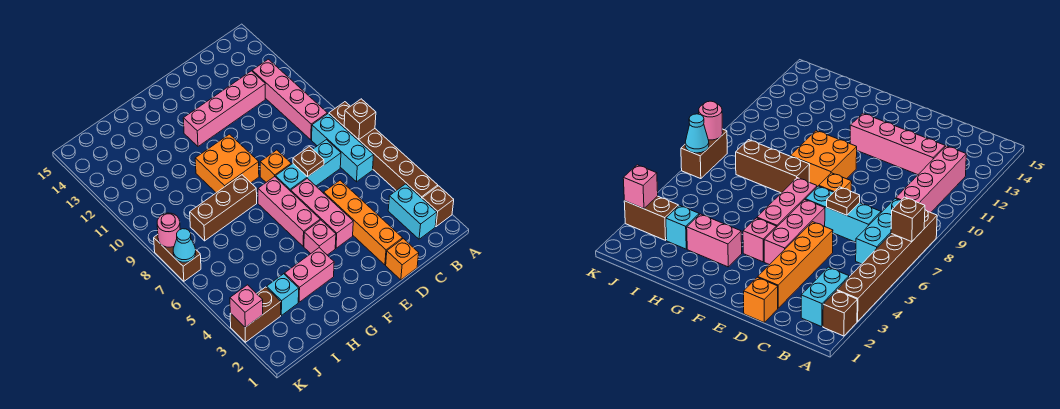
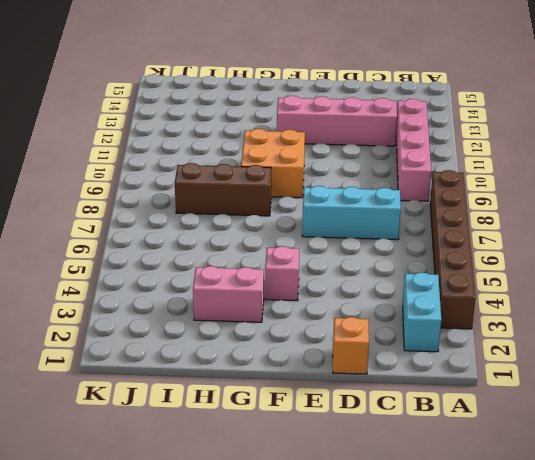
none -> brown 1x1 brick [422,186,454,227]
none -> cyan 1x3 brick [312,114,374,182]
none -> orange 1x4 brick [324,180,403,265]

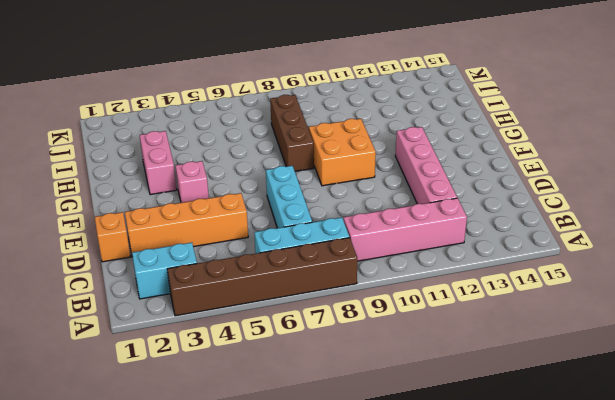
none -> brown 1x1 brick [422,186,454,227]
none -> pink 1x3 brick [291,178,353,248]
none -> orange 1x1 brick [260,150,291,182]

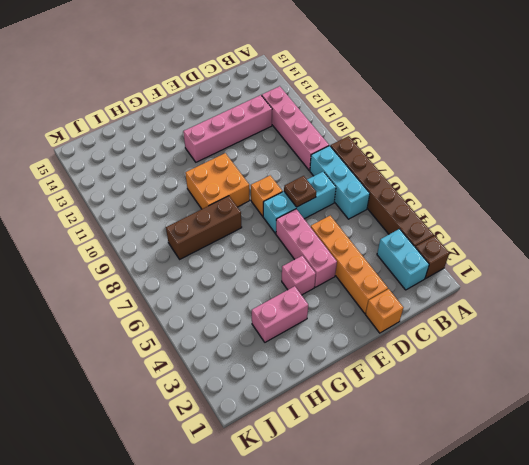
none -> pink 1x3 brick [258,177,320,246]
none -> cyan 1x1 brick [267,274,299,315]
none -> brown 1x2 brick [230,287,281,342]

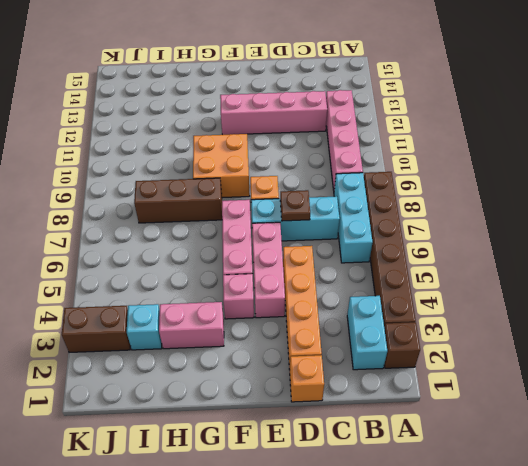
none -> brown 1x2 brick [154,235,201,281]
none -> brown 1x1 brick [344,99,376,139]
none -> pink 1x1 brick [230,285,263,327]

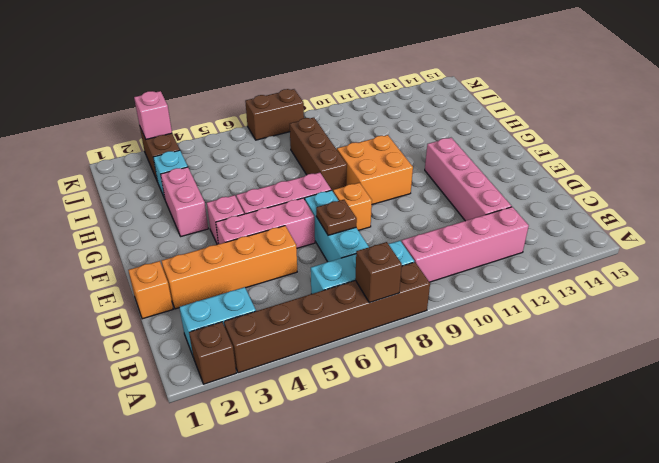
none -> cyan 1x1 cone [173,229,196,262]
none -> pink 1x1 round brick [157,213,180,247]

